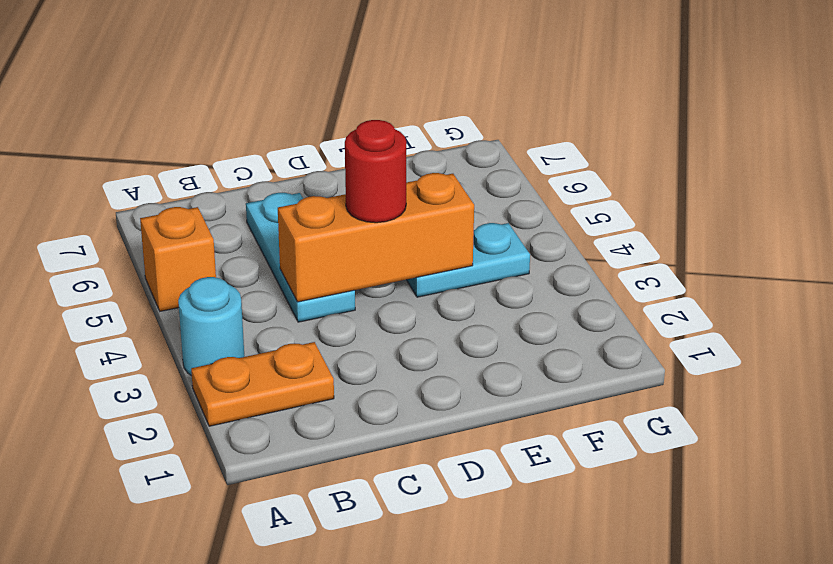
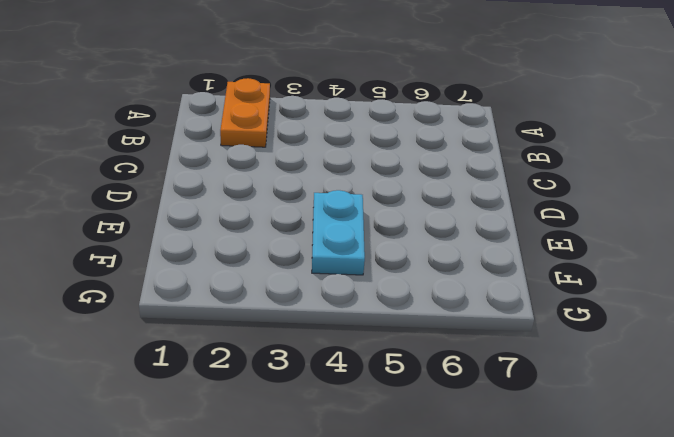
none -> cyan 1x1 round brick [178,277,244,376]
none -> orange 1x1 brick [140,207,216,311]

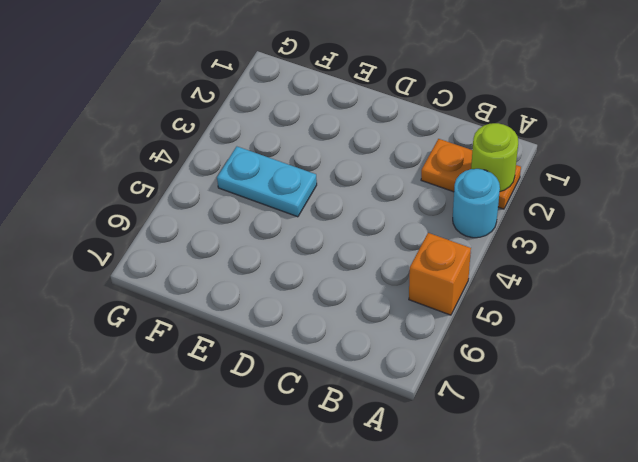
lime 1x1 round brick [471,123,518,191] -> none
none -> cyan 1x3 plate [246,193,355,322]
none -> orange 1x3 brick [278,173,474,302]

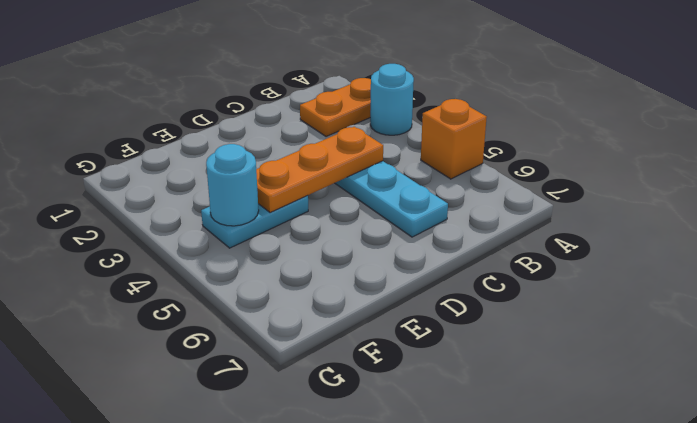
orange 1x3 plate [256,127,383,213] -> orange 1x3 brick [278,173,474,302]
cyan 1x1 round brick [206,144,259,226] -> none
none -> red 1x1 round brick [345,120,406,223]

